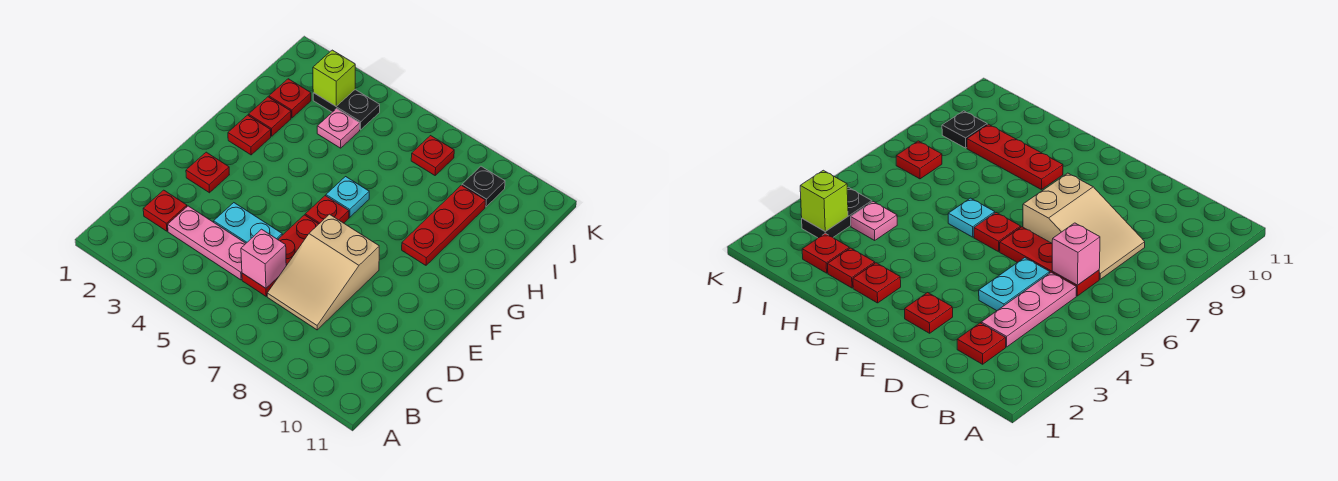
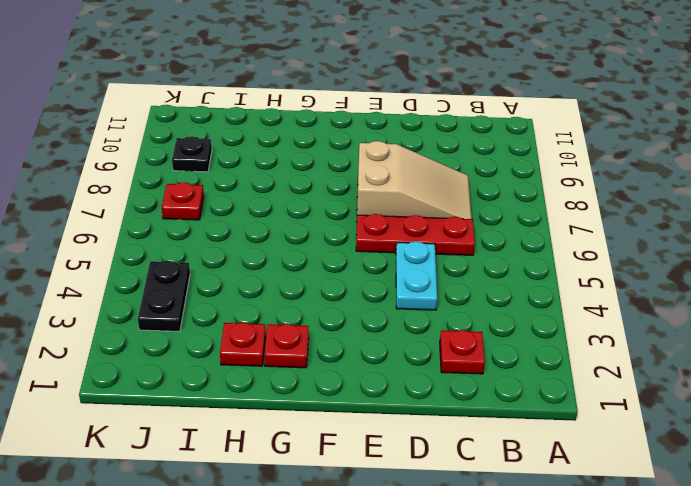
none -> pink 1x3 plate [168,206,246,280]
none -> red 1x1 plate [186,152,229,193]
none -> red 1x1 plate [305,196,349,224]

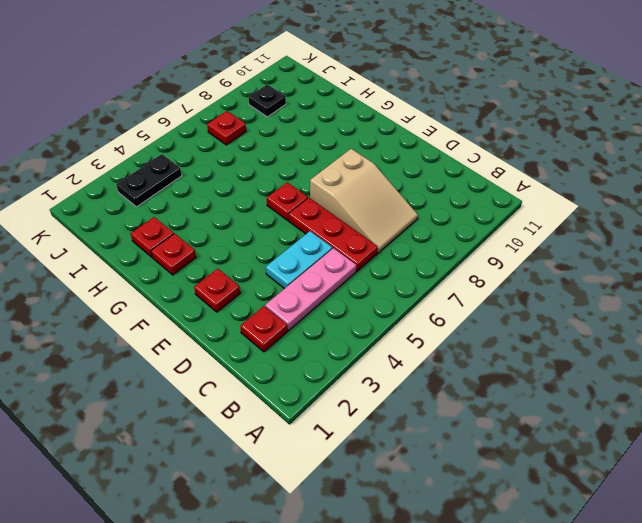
none -> cyan 1x1 plate [326,177,369,217]
none -> red 1x3 plate [402,185,486,265]
none -> red 1x1 plate [269,79,311,118]

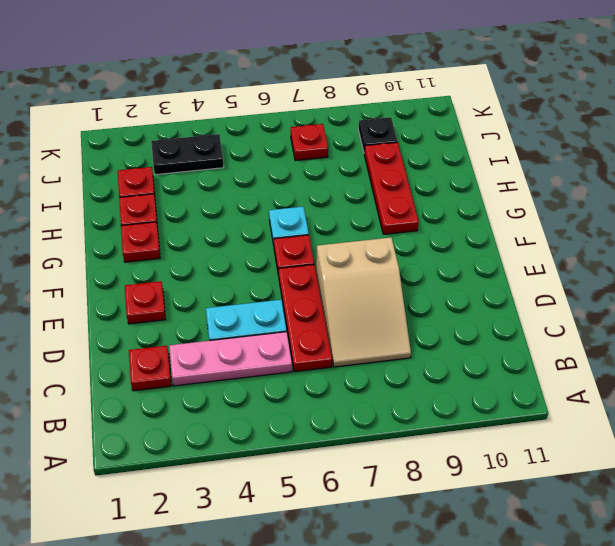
none -> pink 1x1 plate [317,109,360,148]
none -> pink 1x1 brick [241,229,286,288]
none -> lime 1x1 brick [313,50,355,106]

